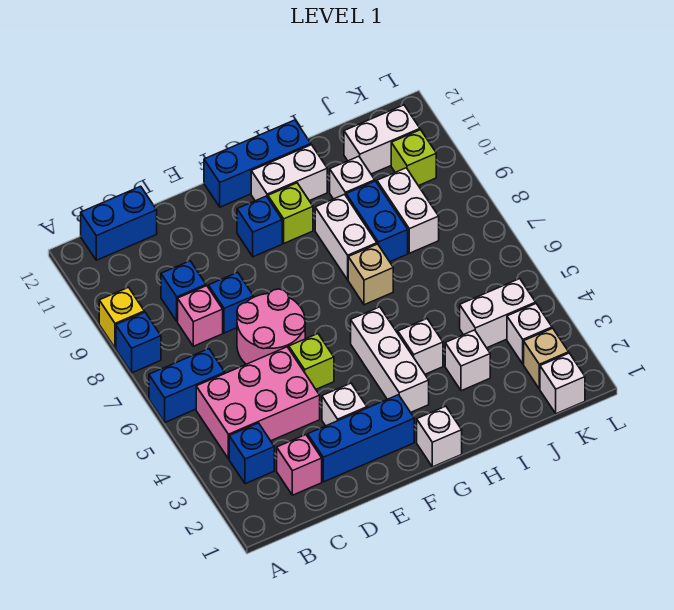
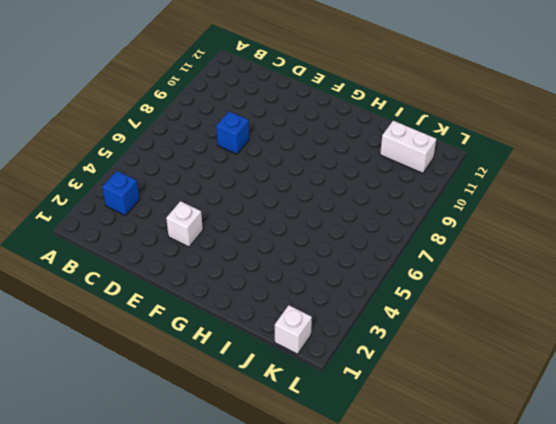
none -> blue 1x2 brick [149,349,225,422]
none -> blue 1x1 brick [116,312,161,373]
none -> yellow 1x1 brick [99,287,144,348]
none -> pink 2x3 brick [196,347,320,459]

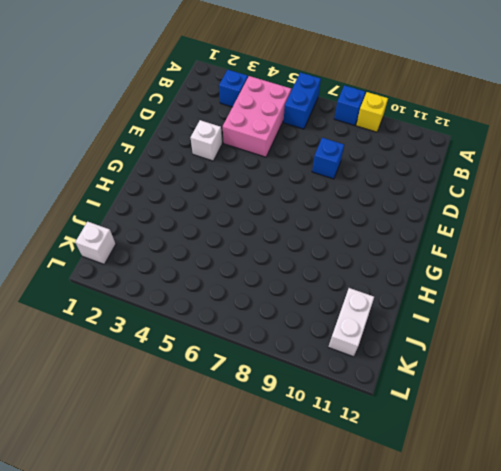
none -> blue 1x2 brick [81,186,157,260]
none -> pink 1x1 brick [277,435,322,495]
none -> pink 1x1 brick [178,286,223,346]
none -> blue 1x1 brick [161,261,206,321]

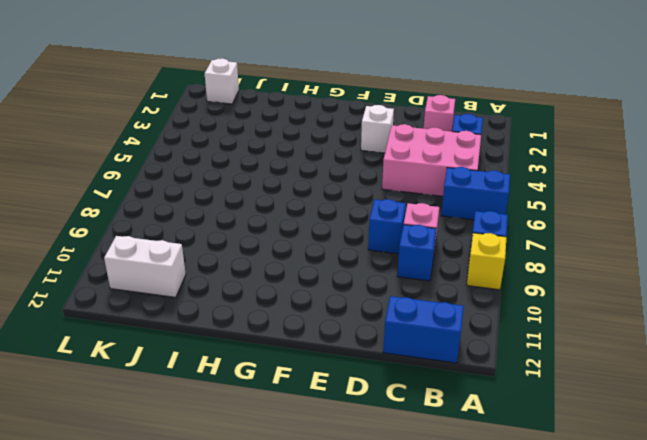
none -> blue 1x3 brick [308,395,414,482]
none -> pink 2x2 round brick [237,289,305,364]
none -> lime 1x1 brick [289,334,334,389]
none -> blue 1x1 brick [237,196,282,257]

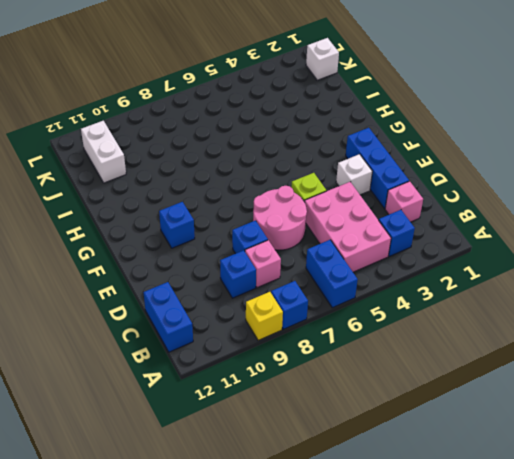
none -> blue 1x3 brick [204,120,311,207]
none -> white 1x1 brick [417,406,462,467]
none -> white 1x3 brick [351,307,429,412]
none -> lime 1x1 brick [268,183,313,243]

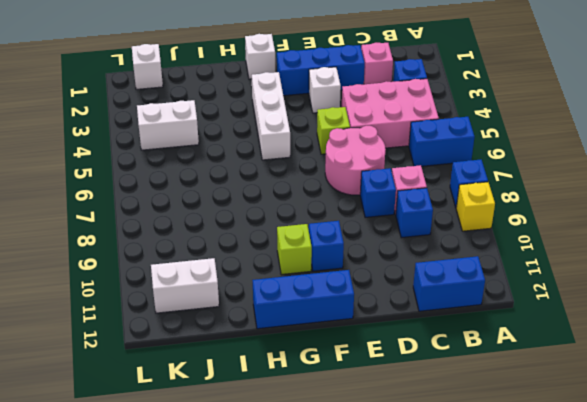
none -> white 1x2 brick [251,145,327,201]
none -> white 1x1 brick [398,319,443,374]
none -> tan 1x1 brick [348,244,393,305]
none -> white 1x2 brick [315,194,377,280]

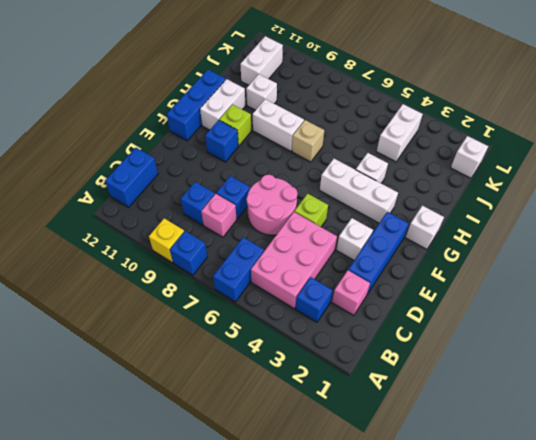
none -> white 1x1 brick [445,330,490,391]
none -> blue 1x2 brick [346,181,408,262]
none -> white 1x2 brick [377,168,439,253]
none -> tan 1x1 brick [524,328,569,389]

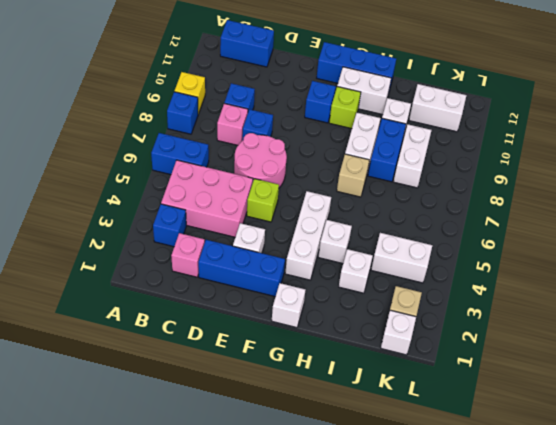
none -> white 1x1 brick [507,304,552,364]
none -> lime 1x1 brick [391,130,436,186]

